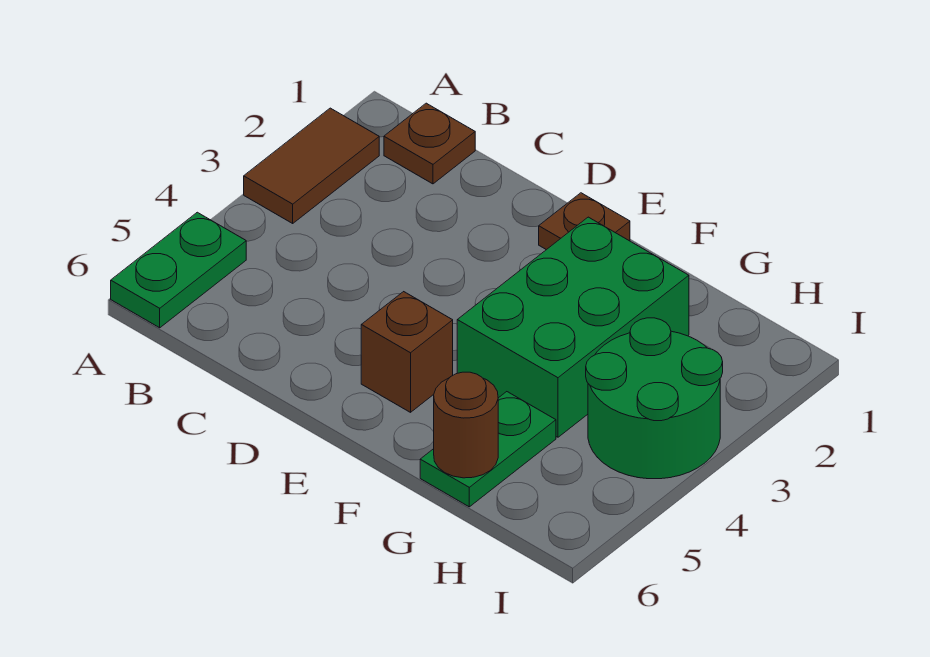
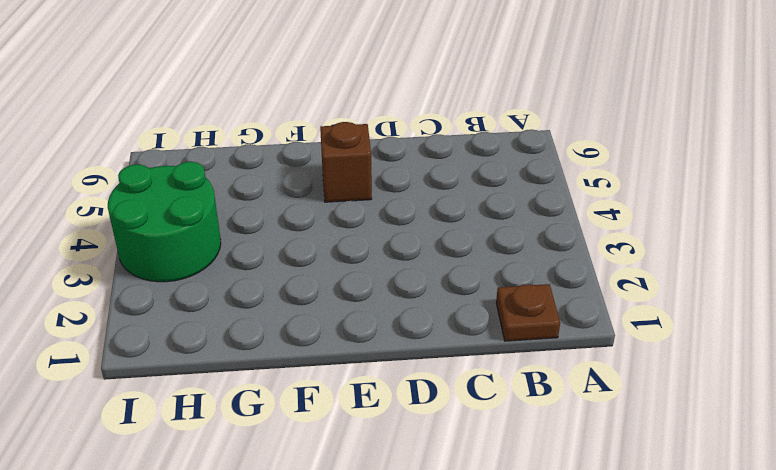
none -> brown 1x2 tile [244,108,379,223]
none -> green 1x2 plate [111,212,246,328]

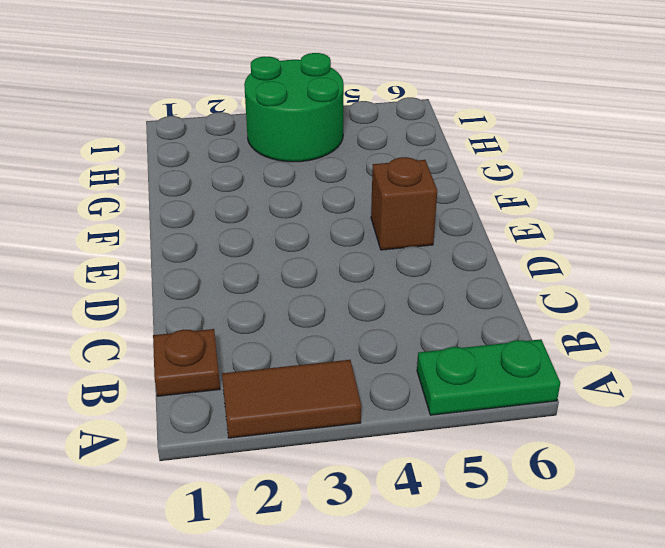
none -> brown 1x1 plate [539,193,630,250]
none -> green 2x3 brick [457,217,689,437]

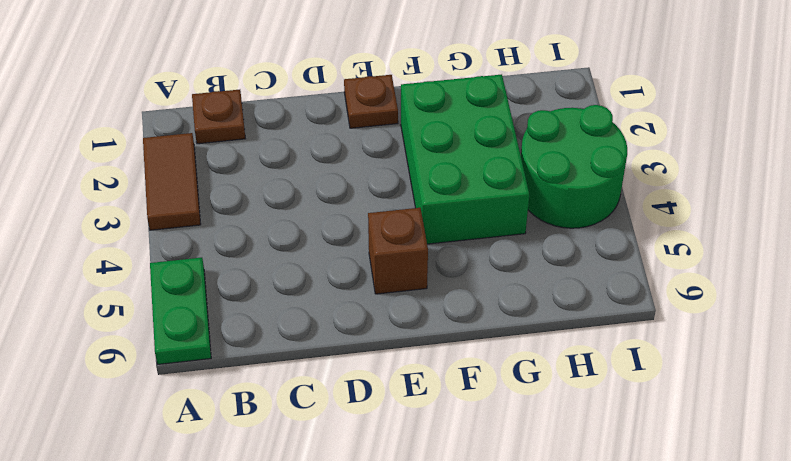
none -> green 1x2 plate [420,392,556,507]
none -> brown 1x1 round brick [434,372,498,478]

